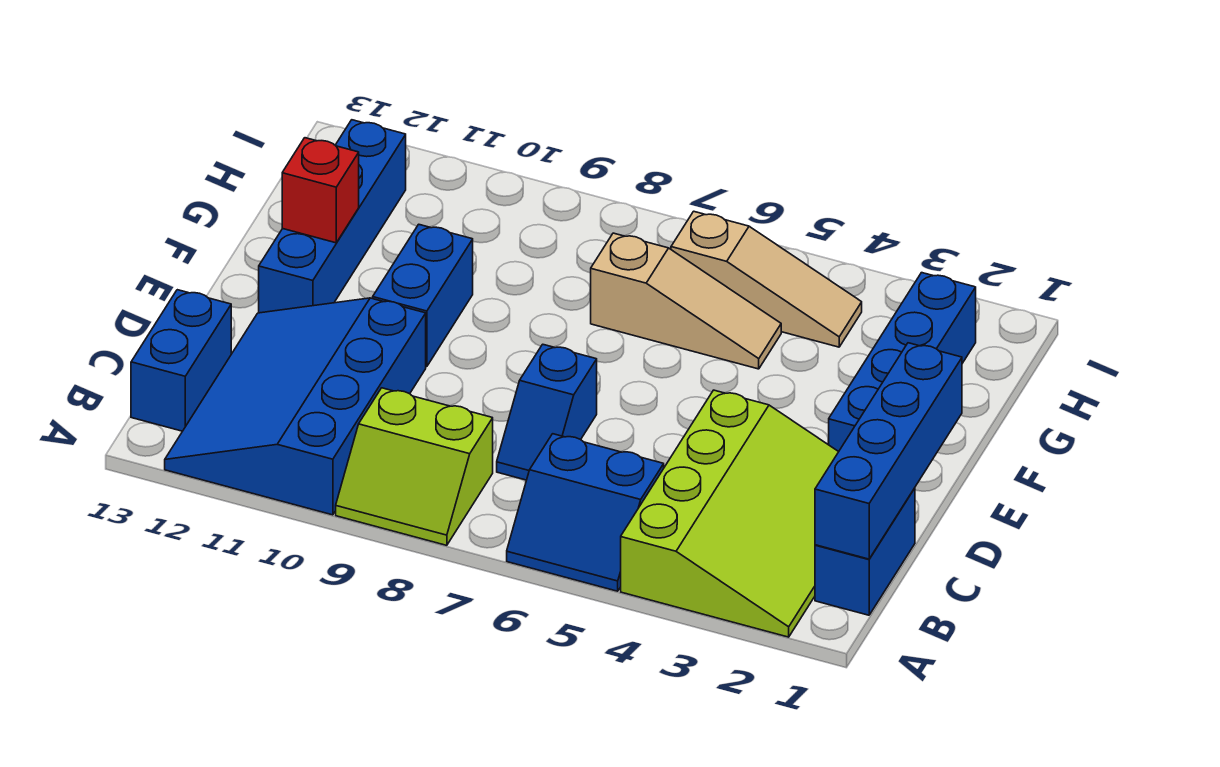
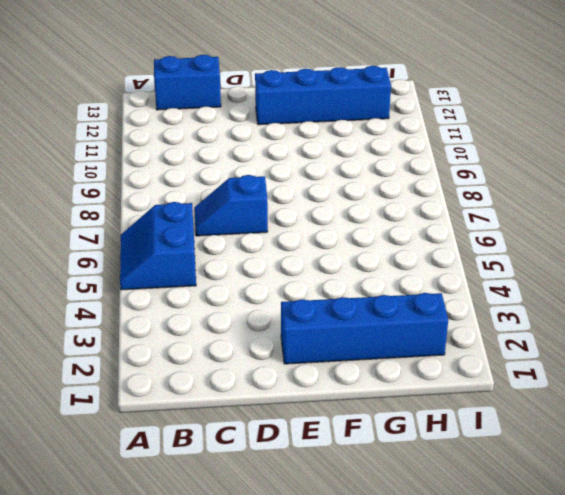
none -> lime 3x4 slope [621,390,838,637]
none -> lime 2x2 slope [336,388,493,545]
none -> blue 3x4 slope [165,298,426,515]

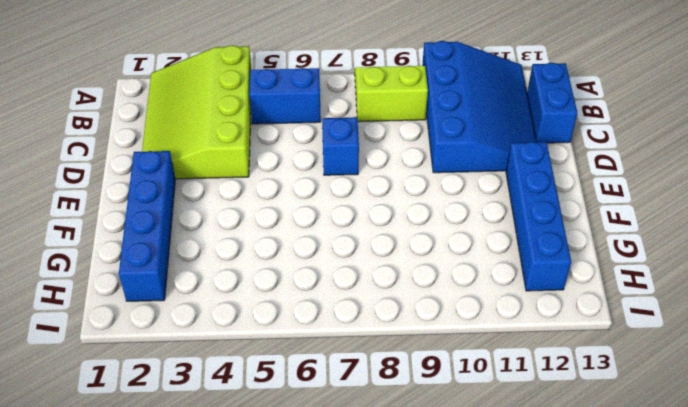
none -> blue 1x2 brick [815,488,915,615]
none -> blue 1x2 brick [373,224,473,367]
none -> tan 1x3 slope [591,233,781,369]

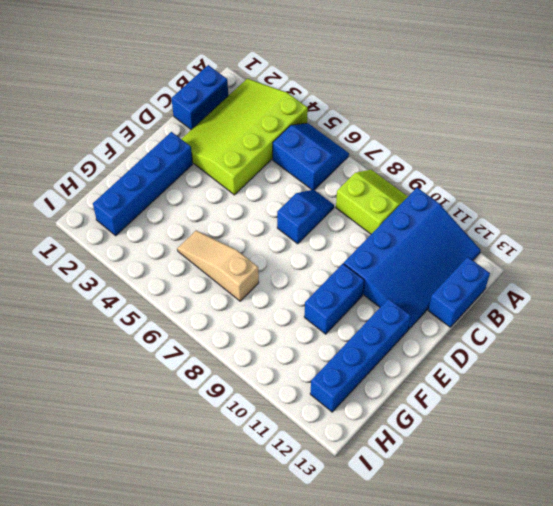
none -> tan 1x3 slope [671,211,862,347]
none -> blue 1x4 brick [815,343,962,559]
none -> red 1x1 brick [282,138,359,243]

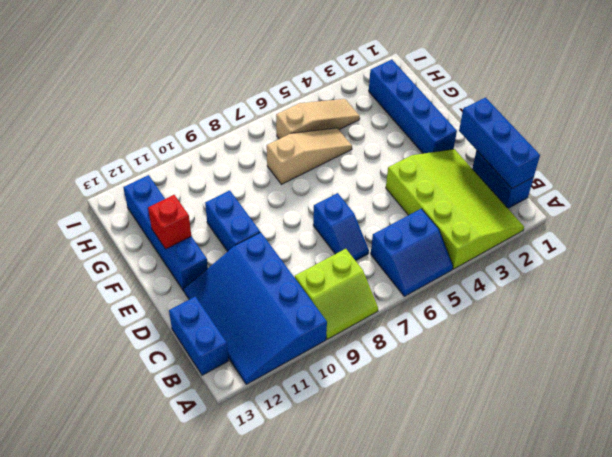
blue 1x3 brick [459,98,540,189] -> blue 1x4 brick [815,343,962,559]

